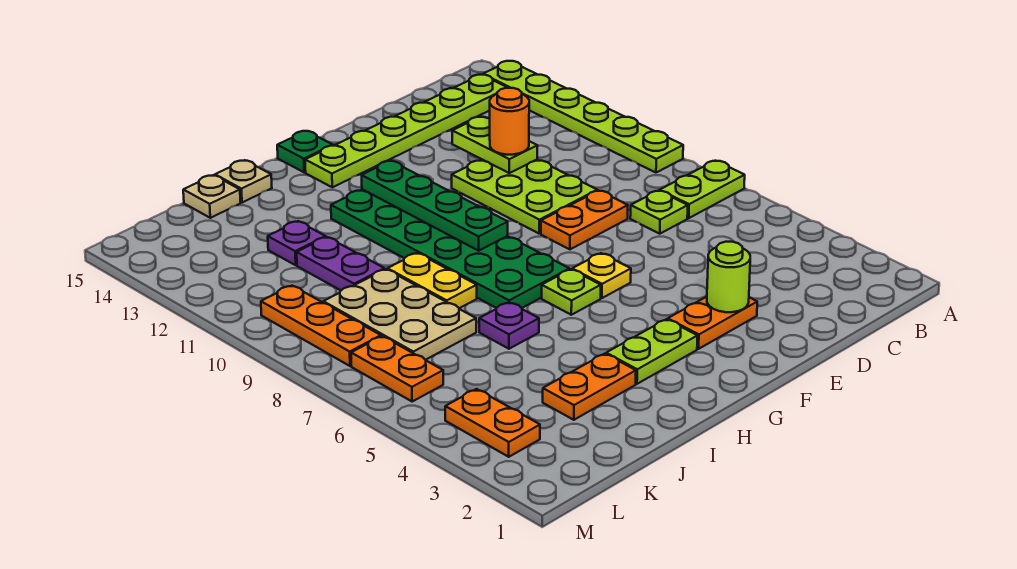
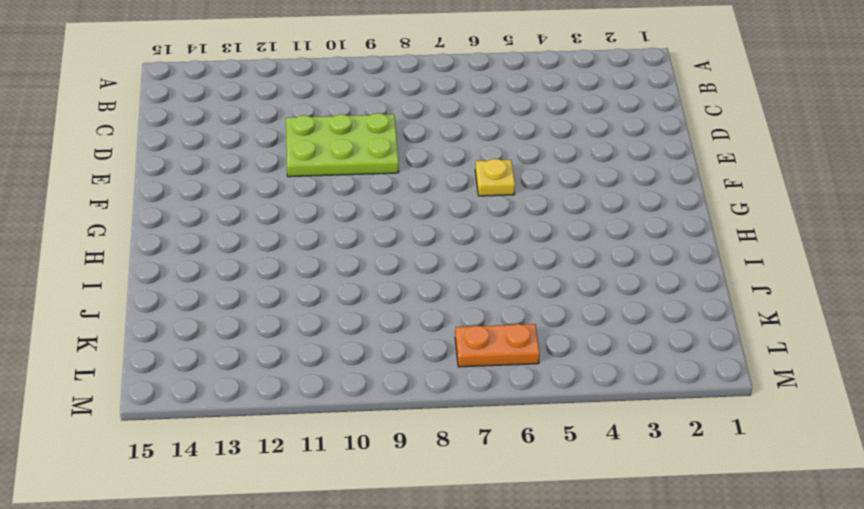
none -> lime 1x2 plate [660,161,745,218]
none -> lime 1x6 plate [483,61,683,173]
none -> lime 1x6 plate [305,75,508,187]

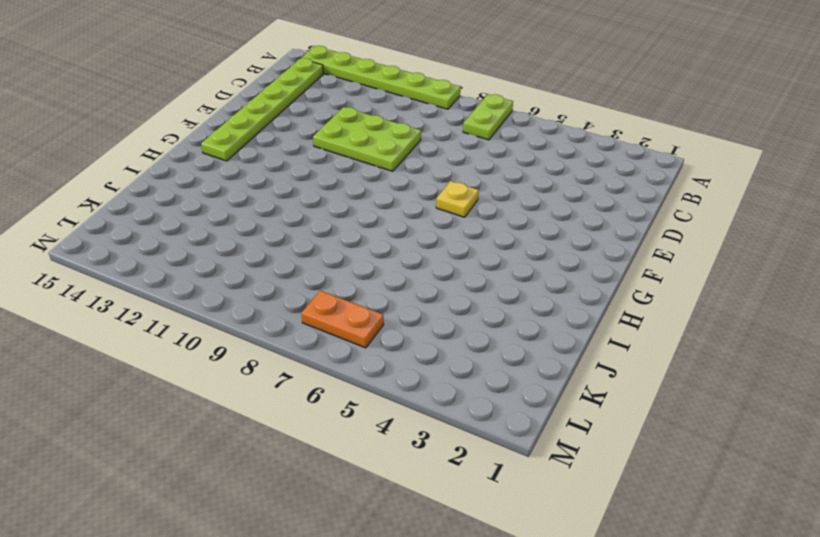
none -> lime 1x1 plate [630,191,688,234]
none -> orange 1x2 plate [541,191,628,249]
none -> orange 1x2 plate [668,297,757,349]

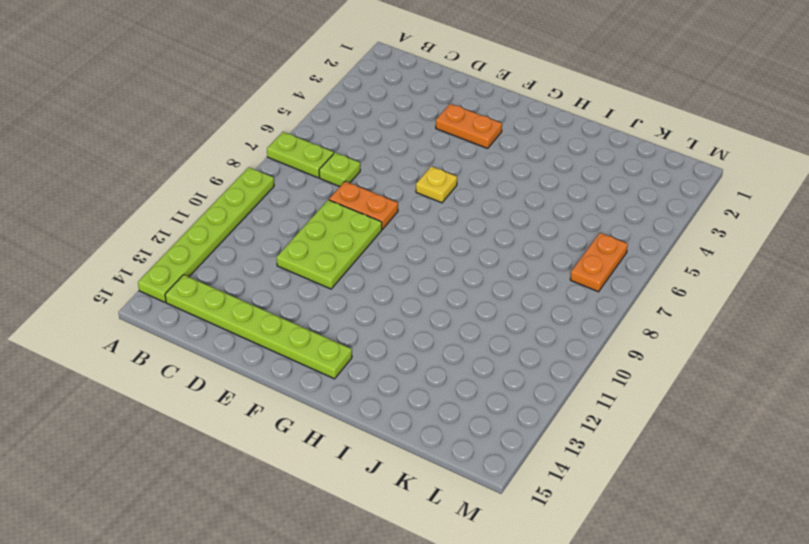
none -> lime 1x2 plate [606,319,697,384]
none -> lime 1x1 plate [542,269,601,315]
none -> green 2x6 plate [331,189,569,308]

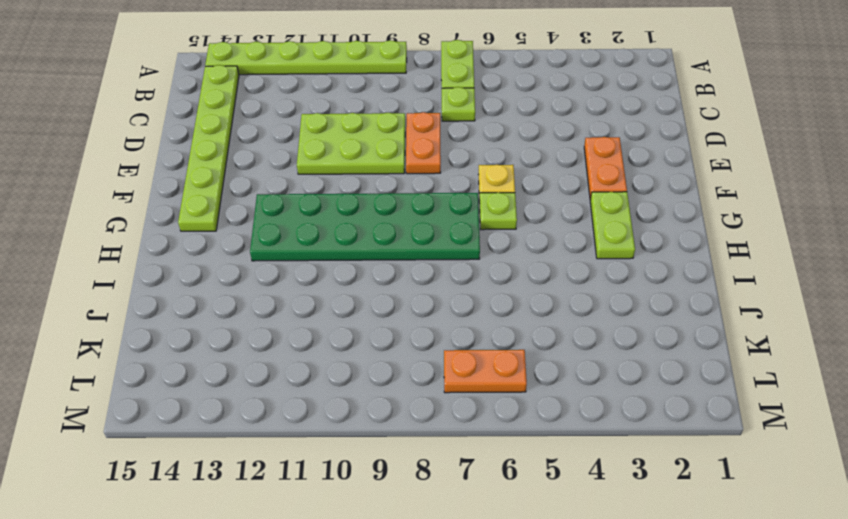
none -> green 1x1 plate [277,131,333,172]
none -> orange 1x2 plate [543,354,636,420]
none -> purple 1x1 plate [479,302,539,349]

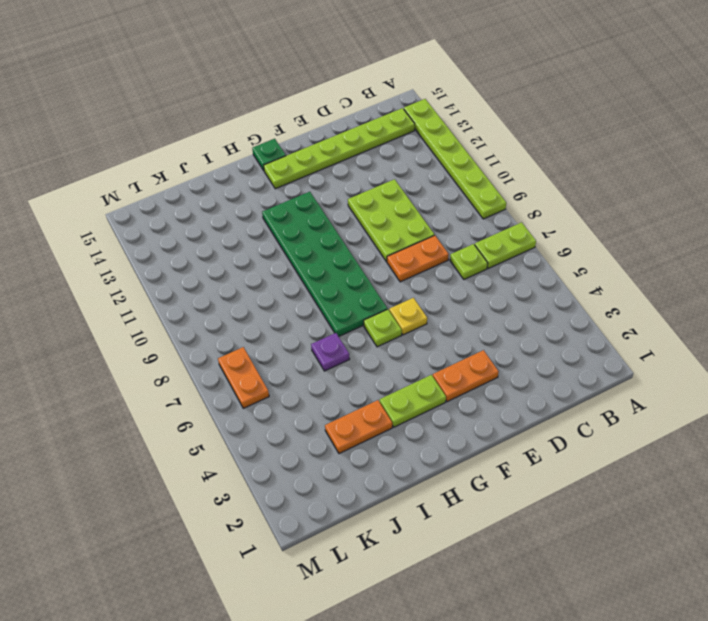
none -> yellow 1x2 plate [388,253,477,308]
none -> tan 1x1 plate [215,160,272,203]
none -> tan 2x3 plate [323,269,476,360]

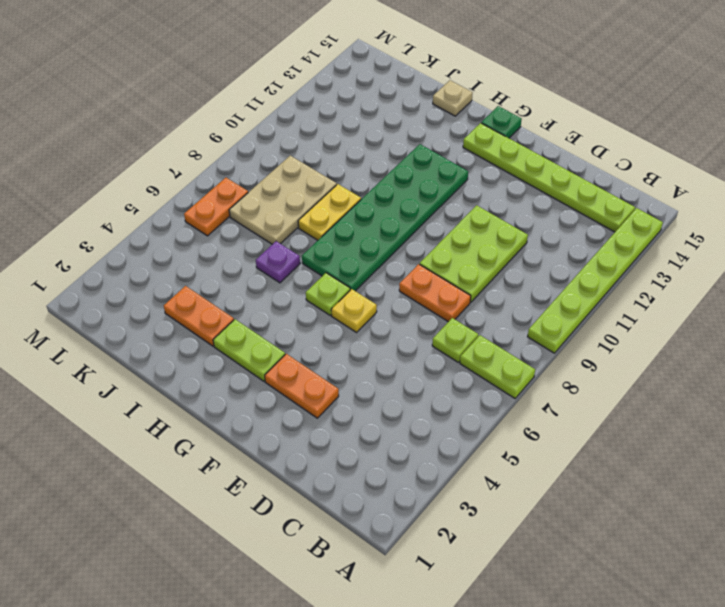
none -> purple 1x2 plate [297,237,385,290]
none -> purple 1x1 plate [268,221,326,265]
none -> tan 1x1 plate [183,175,241,218]

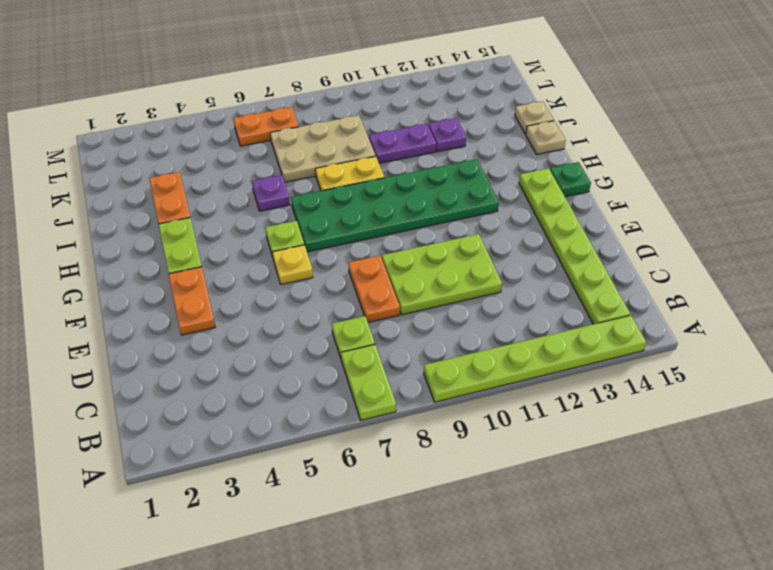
none -> orange 1x2 plate [445,389,540,457]
none -> orange 1x3 plate [261,286,381,366]
none -> lime 1x2 plate [452,117,538,173]

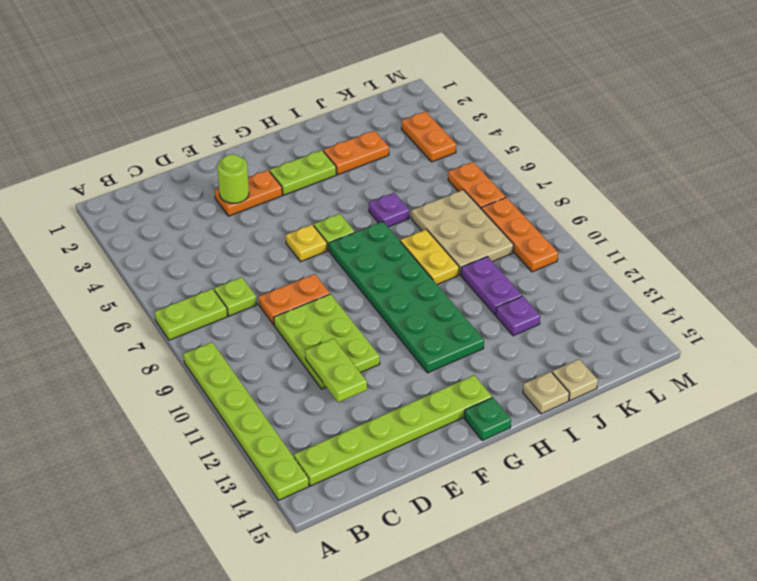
none -> green 1x4 plate [362,161,508,251]
none -> orange 1x1 round brick [490,88,529,155]

